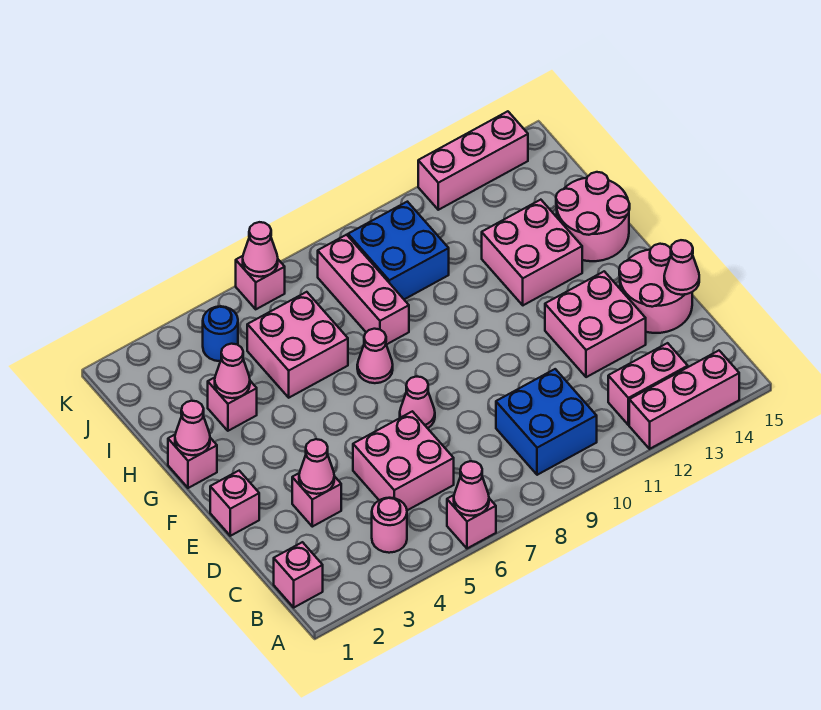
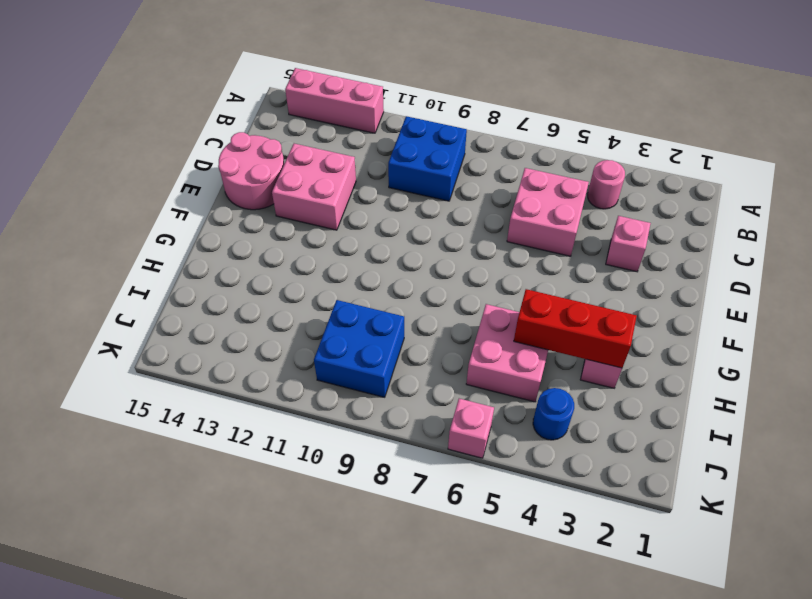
red 1x3 brick [514,289,637,368] -> pink 1x1 cone [215,344,250,398]
none -> pink 1x1 brick [447,495,496,548]
none -> pink 1x1 brick [274,542,323,607]
none -> pink 1x2 brick [608,343,688,425]

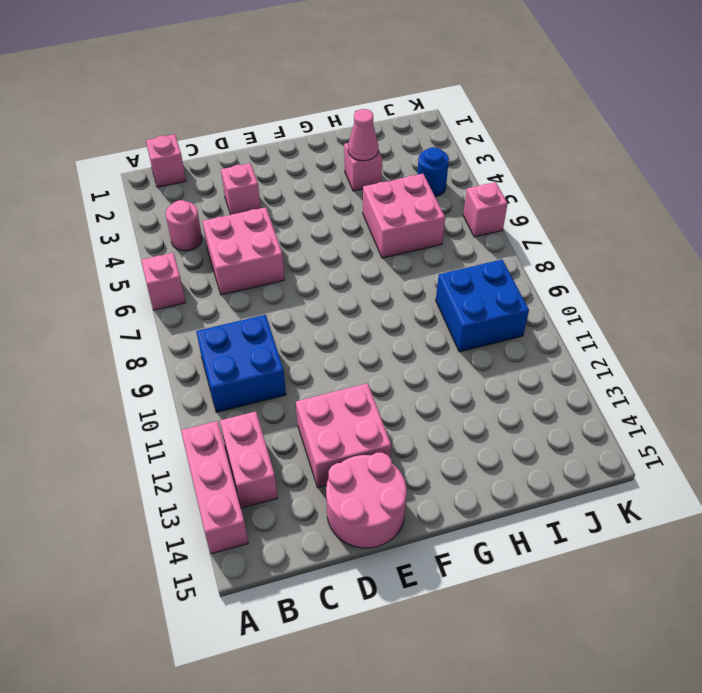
none -> pink 1x1 brick [210,471,259,536]
none -> pink 1x1 cone [400,377,435,428]
none -> pink 1x1 brick [168,435,217,488]

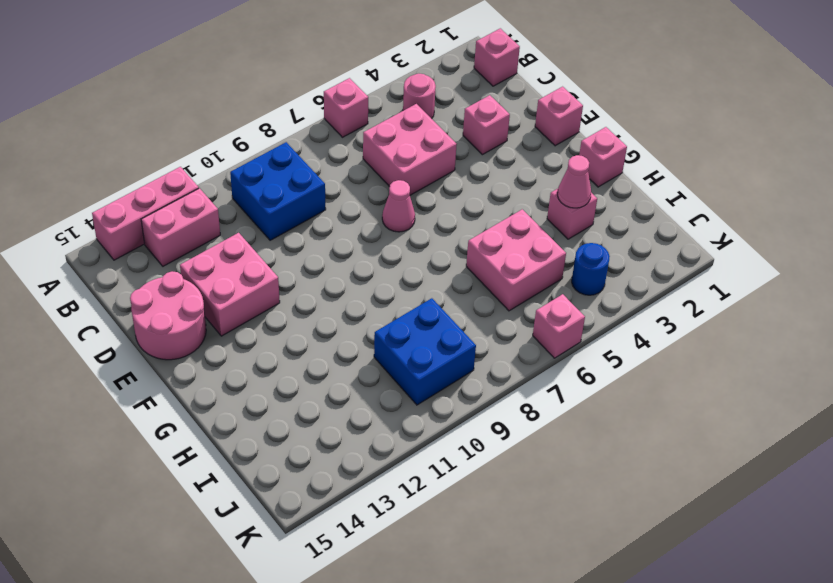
none -> pink 1x1 cone [357,329,393,383]
none -> pink 2x2 brick [482,200,582,305]
none -> pink 2x2 round brick [556,172,630,261]

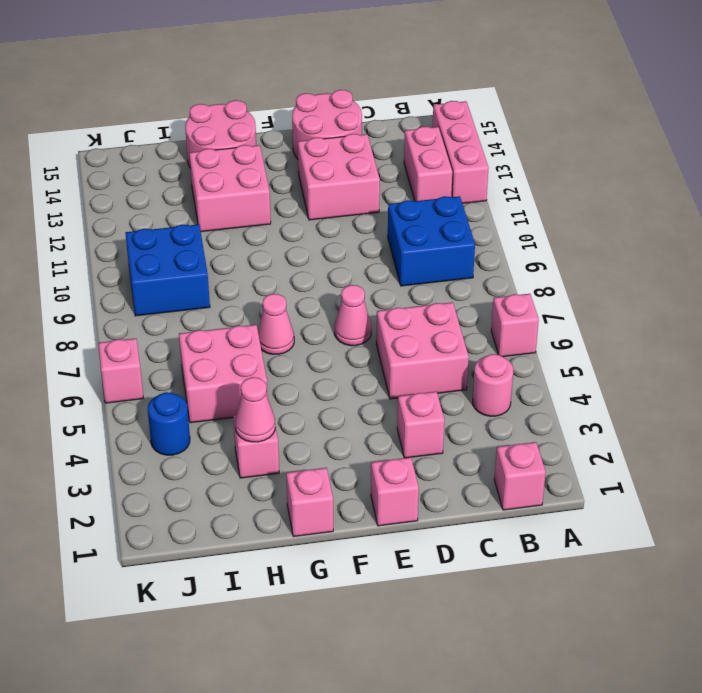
none -> pink 1x3 brick [318,235,409,345]
none -> pink 1x3 brick [418,111,528,210]
none -> pink 1x1 cone [454,461,489,516]

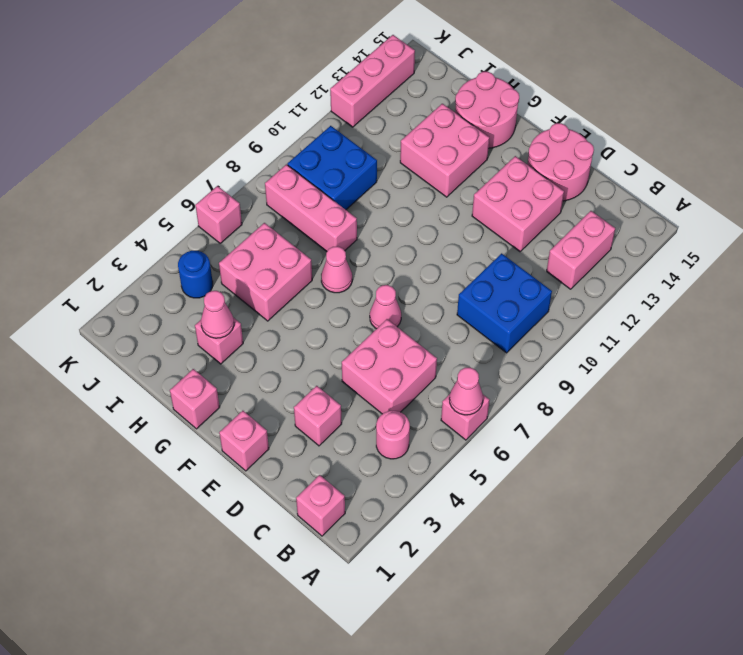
none -> pink 1x3 brick [629,351,739,449]
none -> pink 1x1 cone [299,439,334,494]
none -> pink 1x1 cone [664,240,699,295]

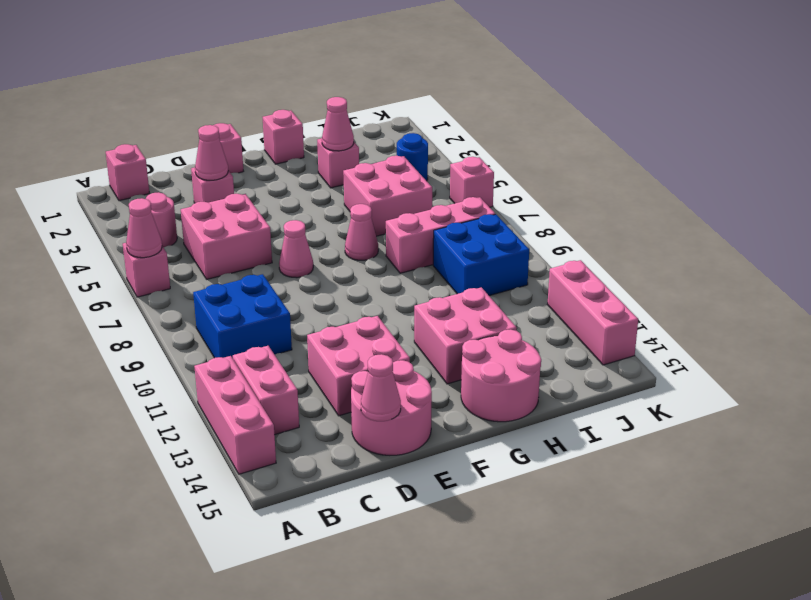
none -> pink 1x1 cone [175,401,210,455]
none -> pink 1x1 cone [243,222,278,277]

